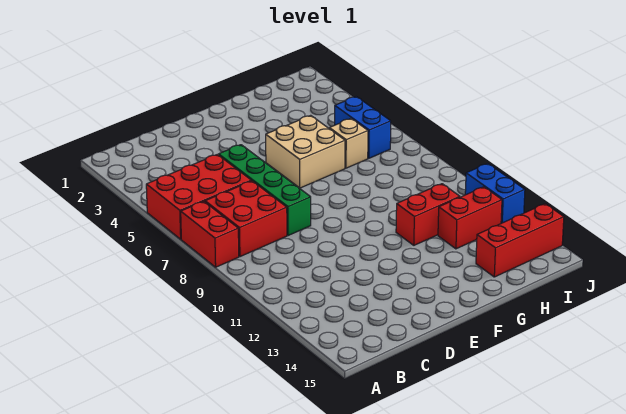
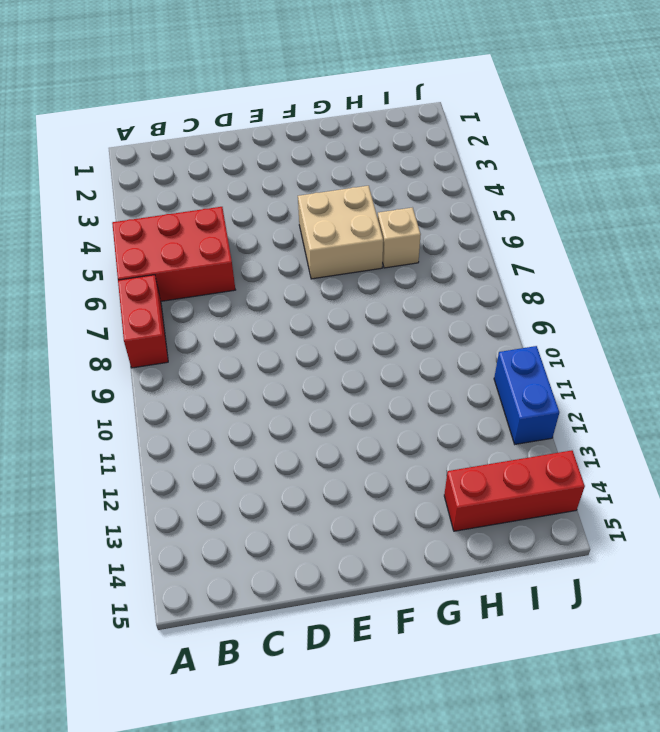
none -> red 2x2 brick [205,181,287,257]
none -> green 1x4 brick [219,145,311,236]

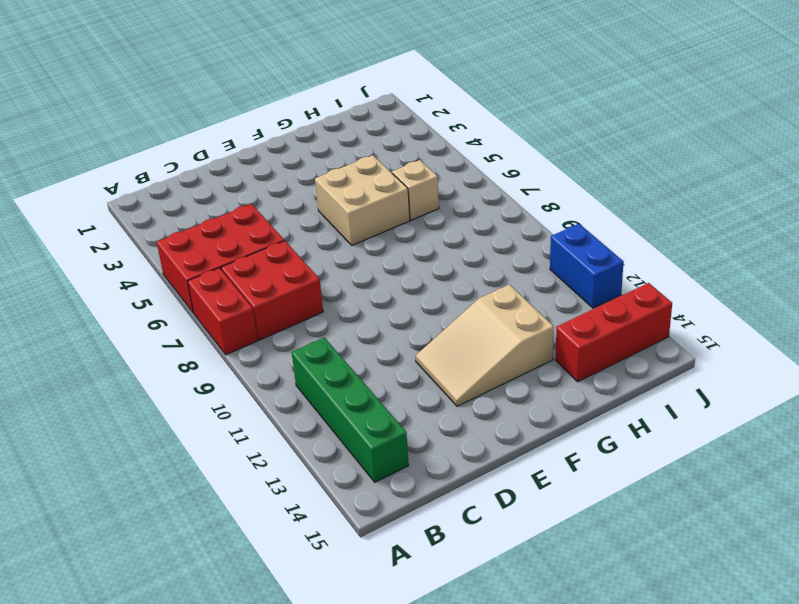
green 1x4 brick [292,337,409,482] -> green 1x4 brick moved to [219,145,311,236]
tan 2x3 slope [416,285,554,406] -> none
none -> red 1x2 brick [396,184,460,245]
none -> red 1x2 brick [438,187,502,249]

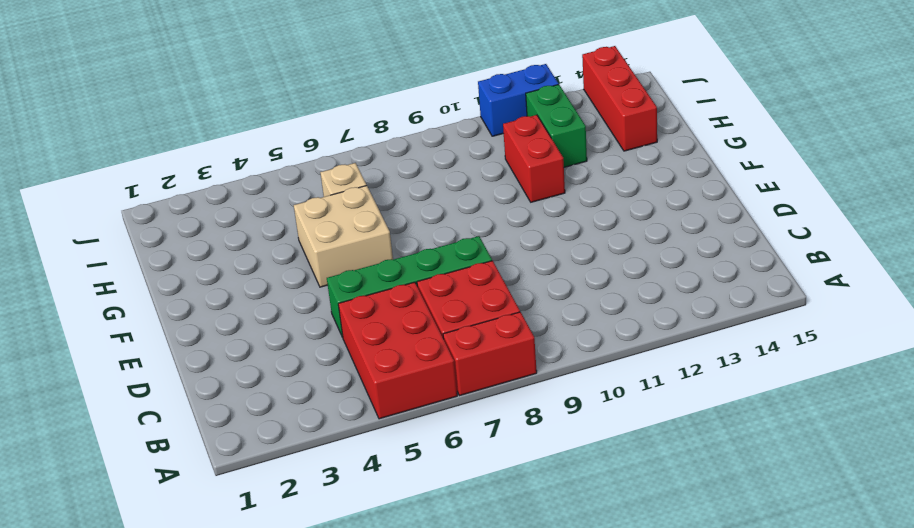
green 1x2 brick [526,85,587,167] -> red 1x2 brick [438,187,502,249]
none -> blue 1x2 brick [335,97,391,158]

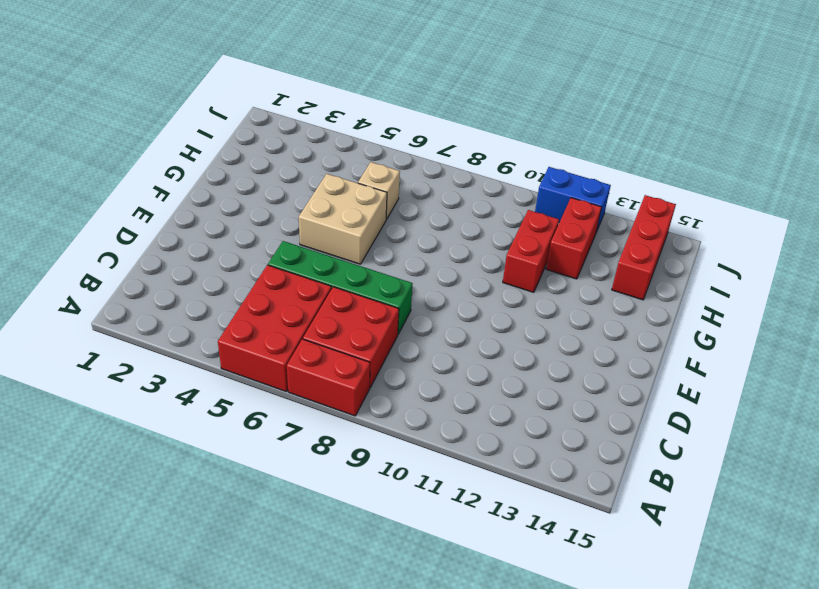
none -> blue 1x2 brick [335,97,391,158]

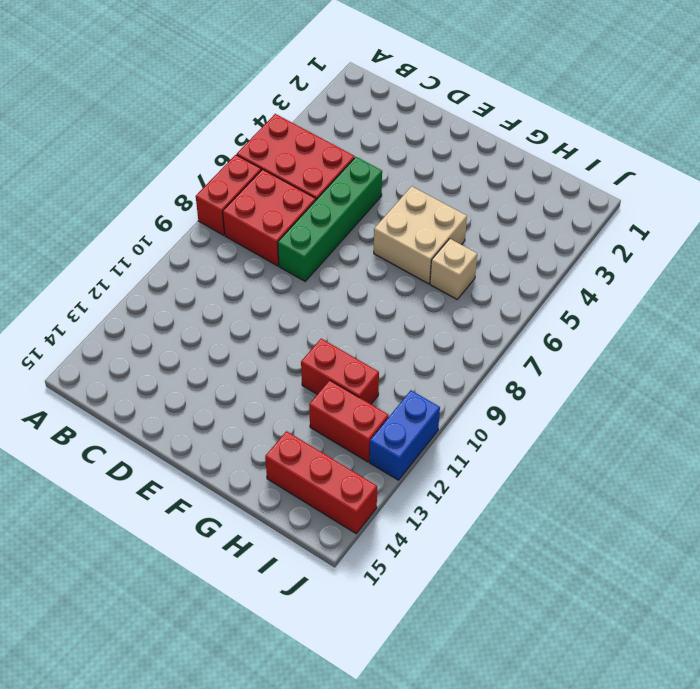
none -> blue 1x2 brick [335,97,391,158]

